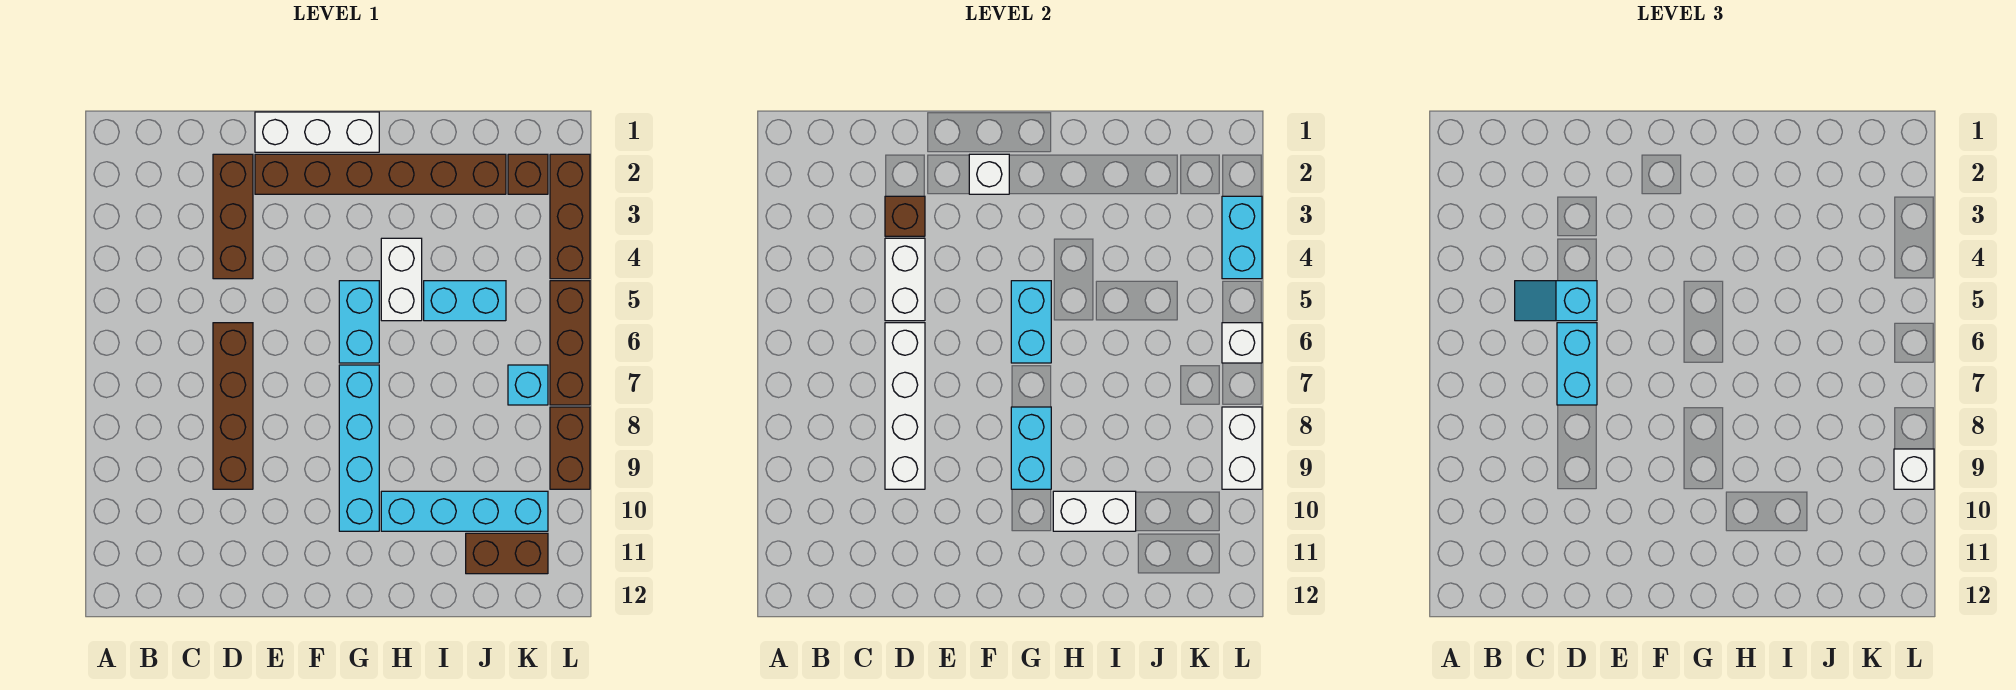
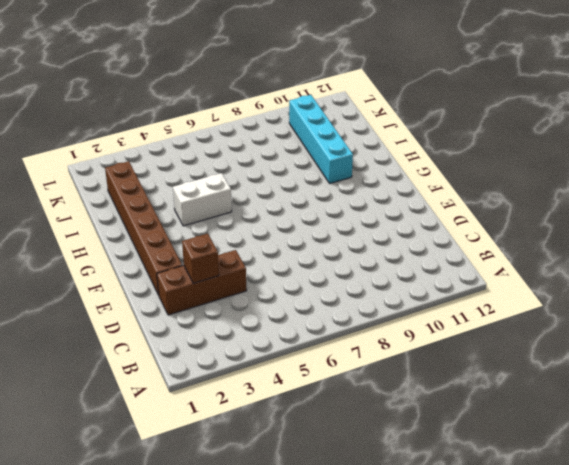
none -> brown 1x4 brick [213,323,253,489]
none -> white 1x3 brick [255,112,379,152]
none -> cyan 1x2 brick [339,281,379,363]

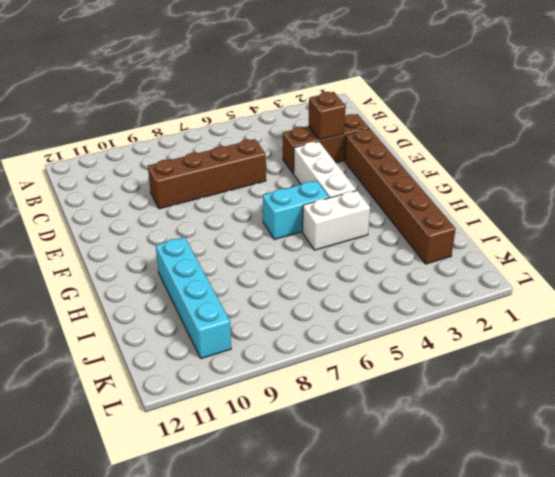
white 1x3 brick [294,141,356,198] -> white 1x3 brick moved to [255,112,379,152]
none -> cyan 1x4 brick [339,365,379,531]
none -> cyan 1x2 brick [424,281,506,321]
none -> brown 1x2 brick [466,533,548,574]

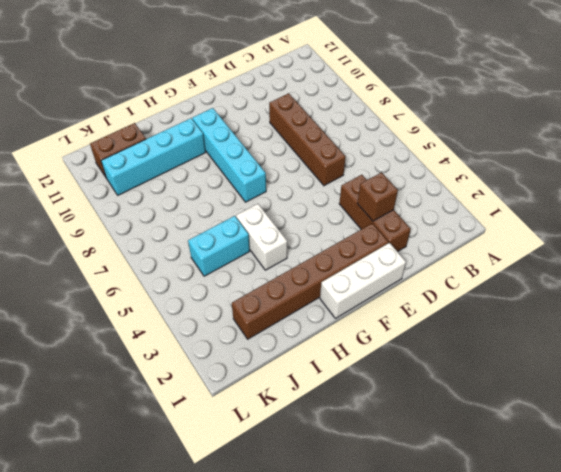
none -> cyan 1x2 brick [339,281,379,363]
none -> brown 1x1 brick [508,154,548,194]
none -> cyan 1x1 brick [508,365,548,405]

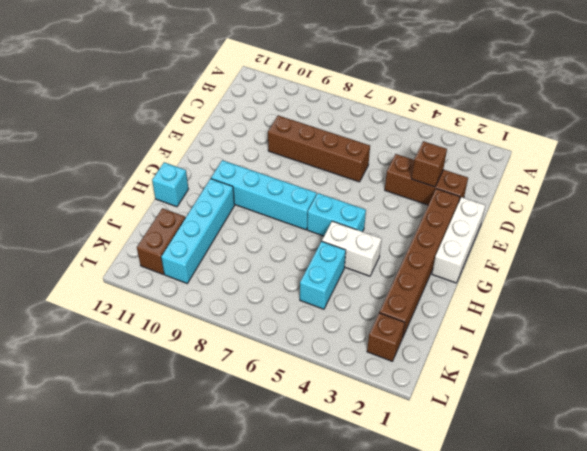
cyan 1x1 brick [152,162,188,207] -> cyan 1x1 brick moved to [508,365,548,405]
none -> brown 1x3 brick [550,154,590,279]
none -> brown 1x3 brick [550,281,590,405]
none -> brown 1x2 brick [550,407,590,489]

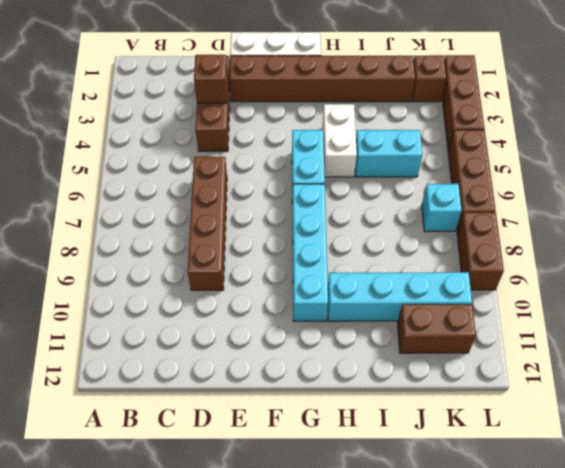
none -> white 1x2 brick [885,238,925,321]
none -> white 1x4 brick [885,323,925,489]
none -> white 1x1 brick [969,154,1009,194]

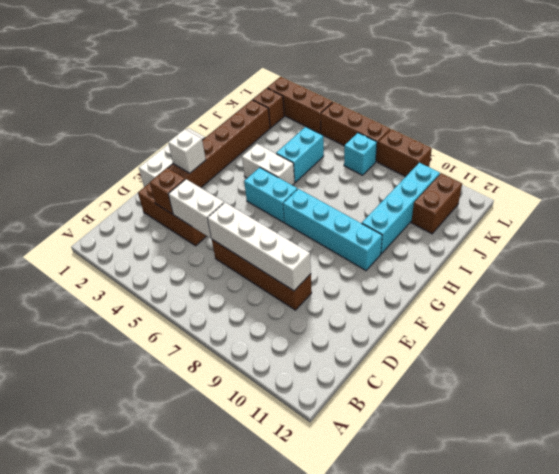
none -> cyan 1x2 brick [1011,281,1051,363]
none -> cyan 1x2 brick [1011,407,1051,489]
none -> white 1x2 brick [1053,491,1136,531]

